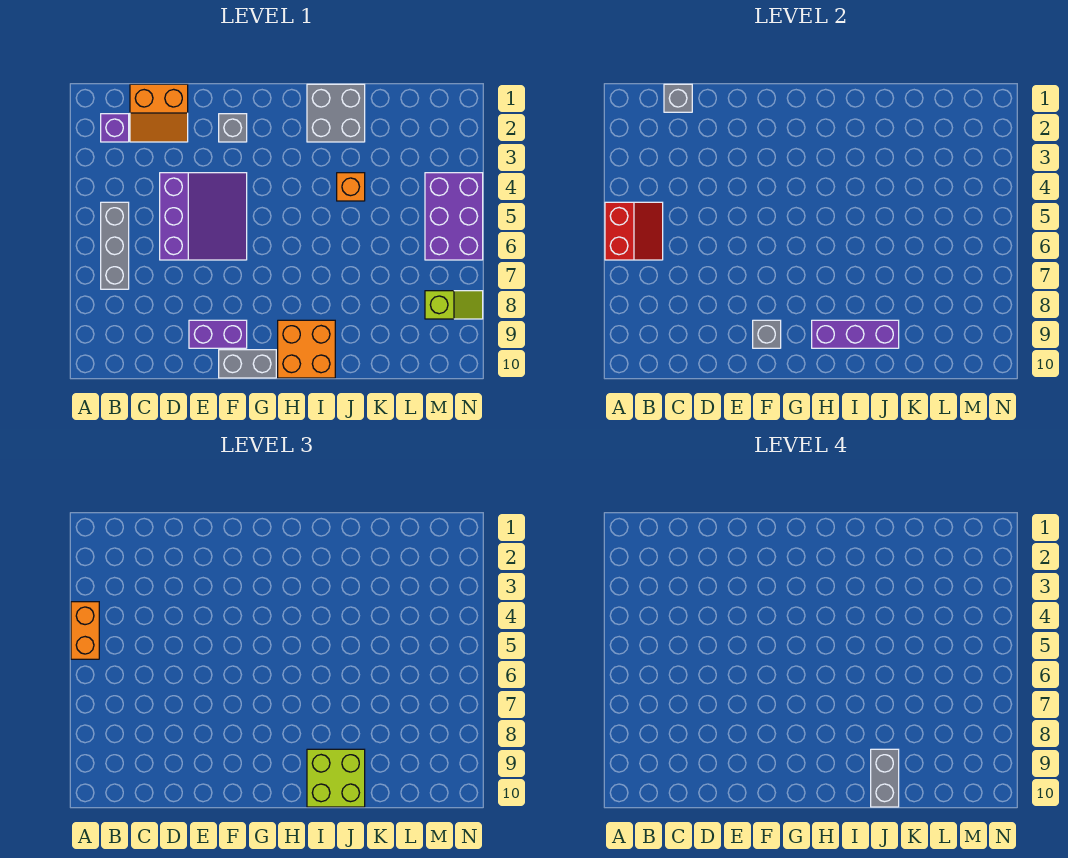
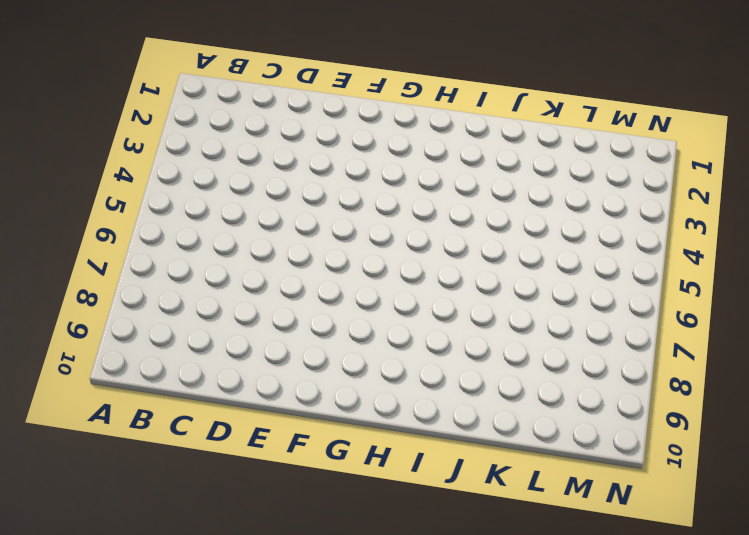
none -> purple 1x1 brick [101,114,129,142]
none -> grey 1x3 brick [101,202,129,289]
none -> orange 2x2 slope [130,84,188,142]

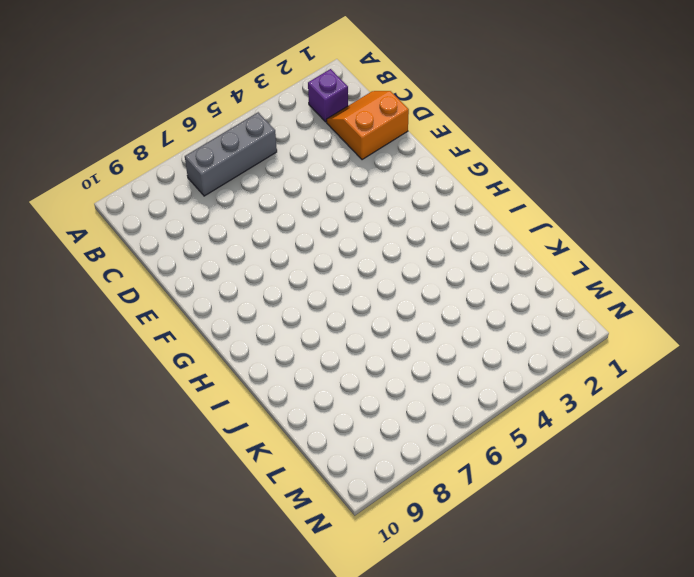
orange 2x2 slope [326,91,409,160] -> orange 2x2 slope turned to [130,84,188,142]
none -> purple 3x3 slope [160,173,247,260]
none -> purple 1x2 brick [189,320,247,348]
none -> grey 1x1 brick [219,114,247,142]

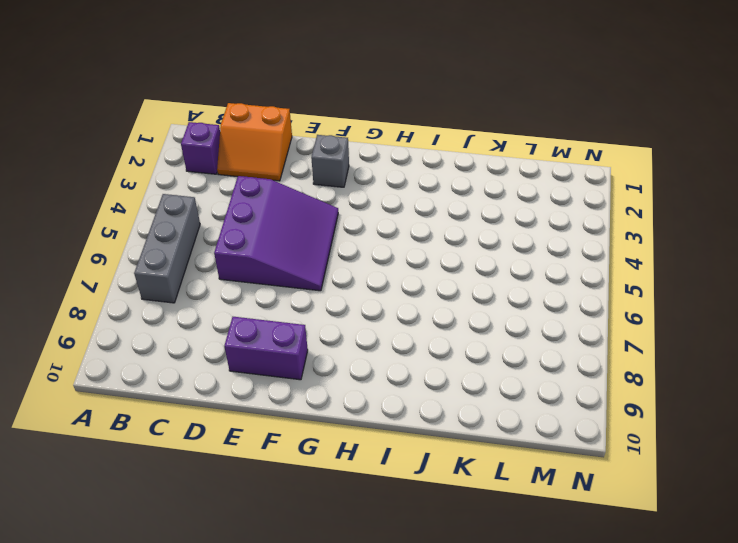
none -> grey 1x2 brick [219,350,276,378]
none -> orange 2x2 brick [278,320,335,378]
none -> grey 2x2 brick [307,84,365,142]

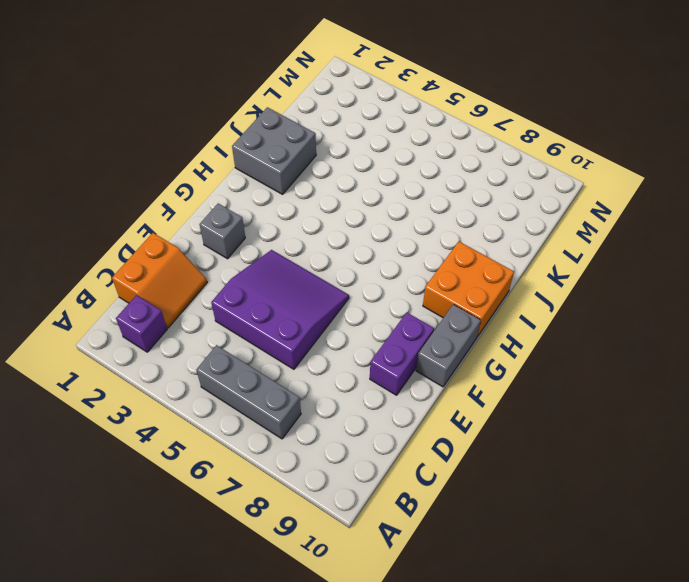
none -> orange 1x1 brick [337,173,365,201]
none -> purple 2x3 brick [425,173,483,260]
none -> lime 1x2 slope [425,291,483,319]

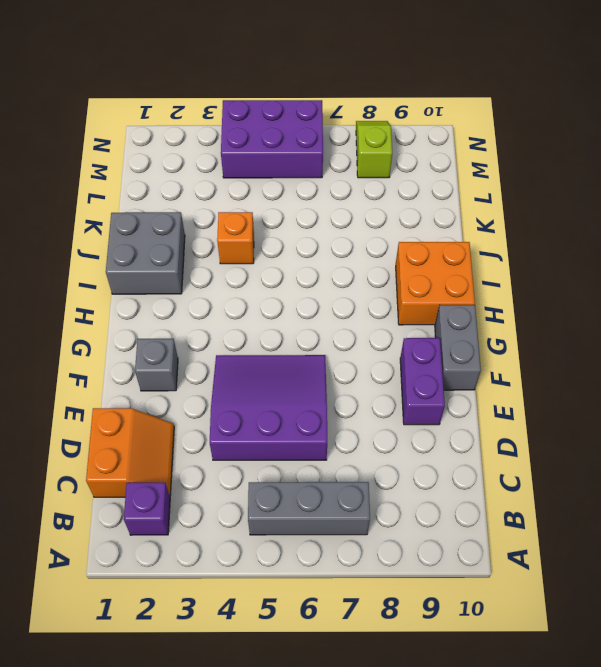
none -> red 2x2 slope [605,202,663,260]
none -> grey 1x1 brick [664,84,692,112]
none -> grey 1x1 brick [753,320,781,348]

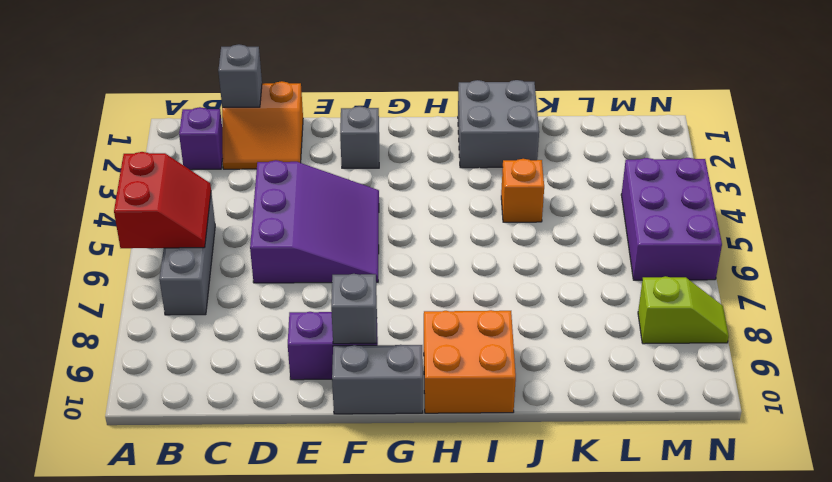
none -> purple 1x3 brick [812,320,899,348]
none -> orange 1x2 brick [71,602,99,659]
none -> lime 2x2 brick [307,749,365,807]

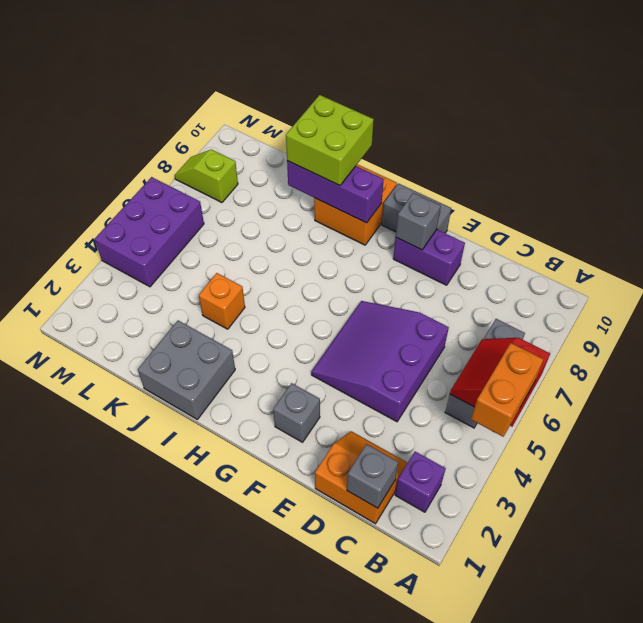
none -> grey 1x2 brick [871,749,899,807]

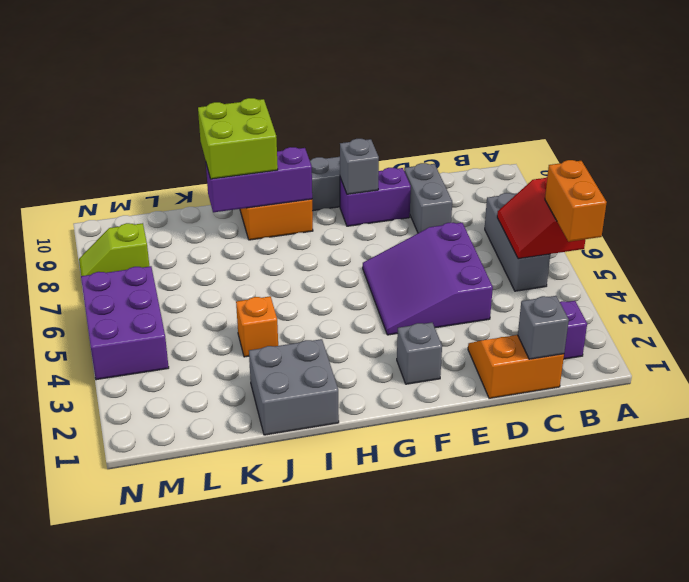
grey 1x2 brick [404,163,452,233] -> grey 1x2 brick moved to [871,749,899,807]

